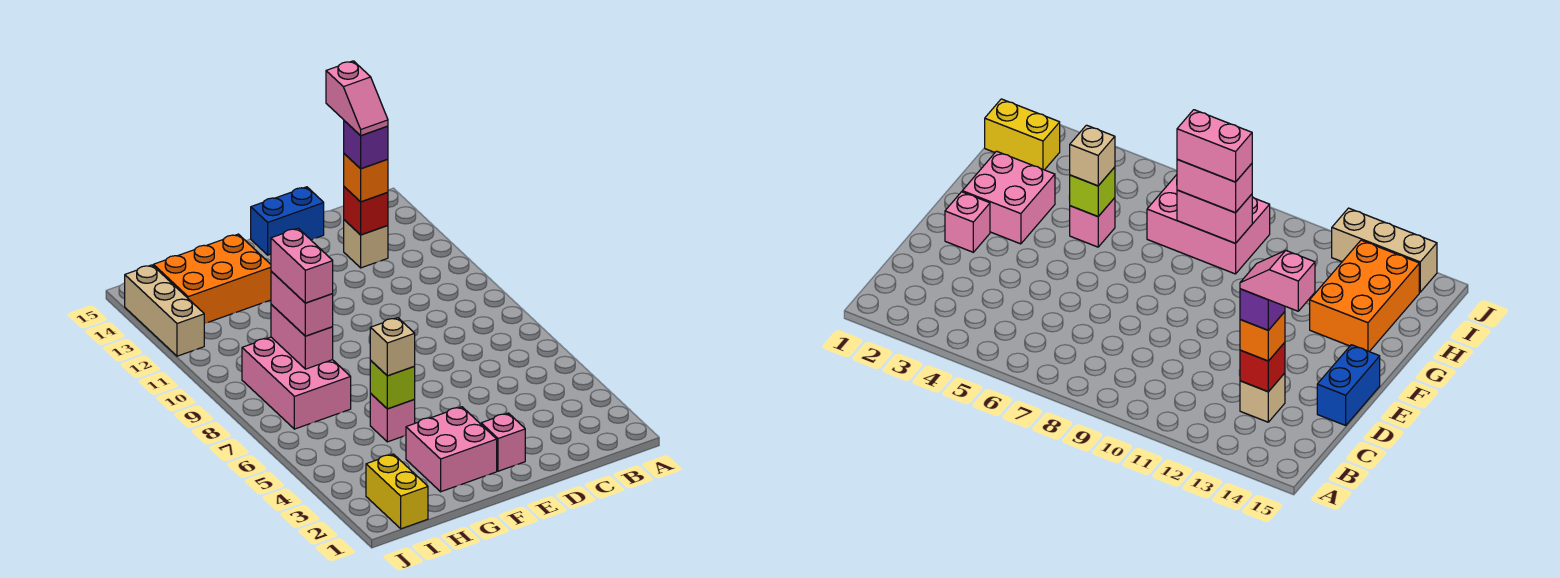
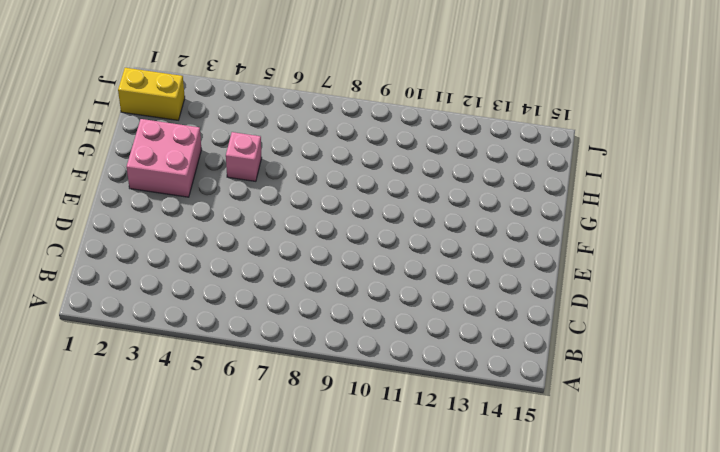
none -> tan 1x1 brick [344,220,388,268]
none -> blue 1x2 brick [251,187,324,255]
none -> pink 1x1 brick [481,413,525,471]

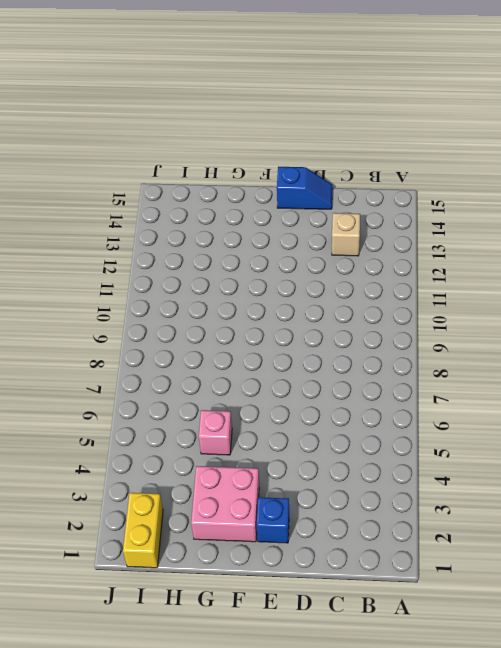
blue 1x2 slope [277,167,333,209] -> blue 1x2 brick [251,187,324,255]
blue 1x1 brick [256,497,289,543] -> pink 1x1 brick [481,413,525,471]
none -> orange 2x3 brick [153,234,271,324]
none -> pink 2x3 brick [242,337,351,429]
none -> tan 1x3 brick [125,265,204,356]

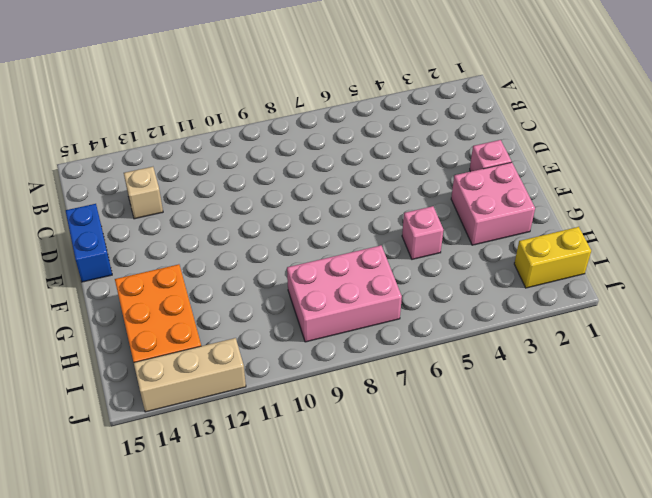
none -> red 1x1 brick [344,187,388,235]
none -> lime 1x1 brick [370,361,415,409]
none -> pink 1x2 brick [271,304,333,369]

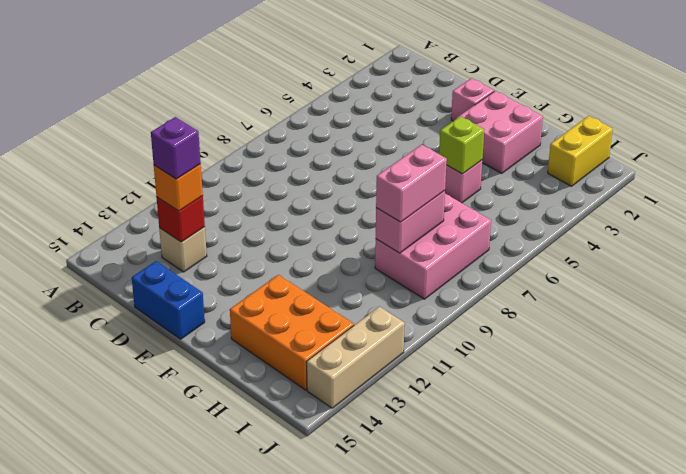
none -> tan 1x1 brick [370,318,415,376]
none -> pink 1x2 brick [271,228,333,303]
none -> pink 1x2 slope [326,61,388,136]

